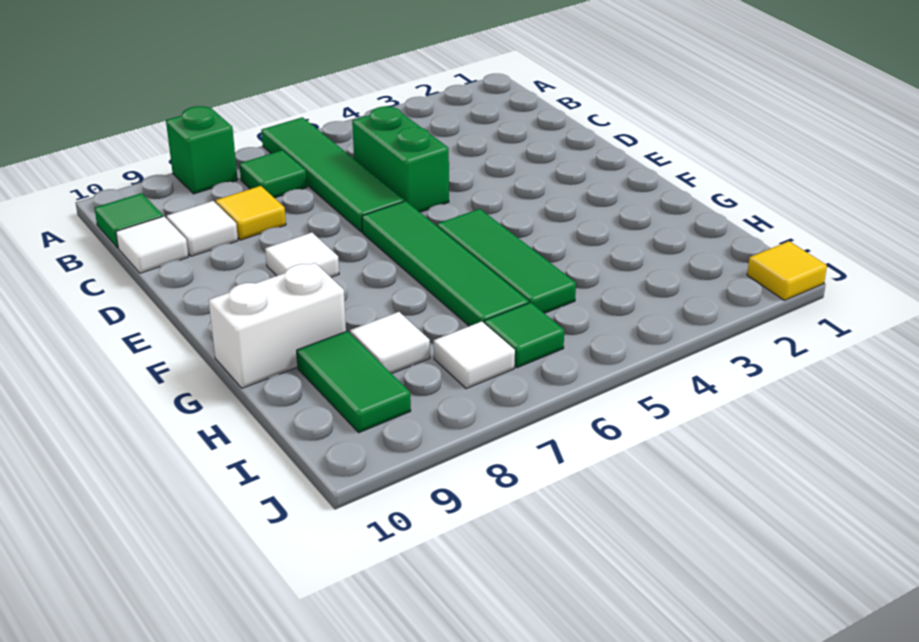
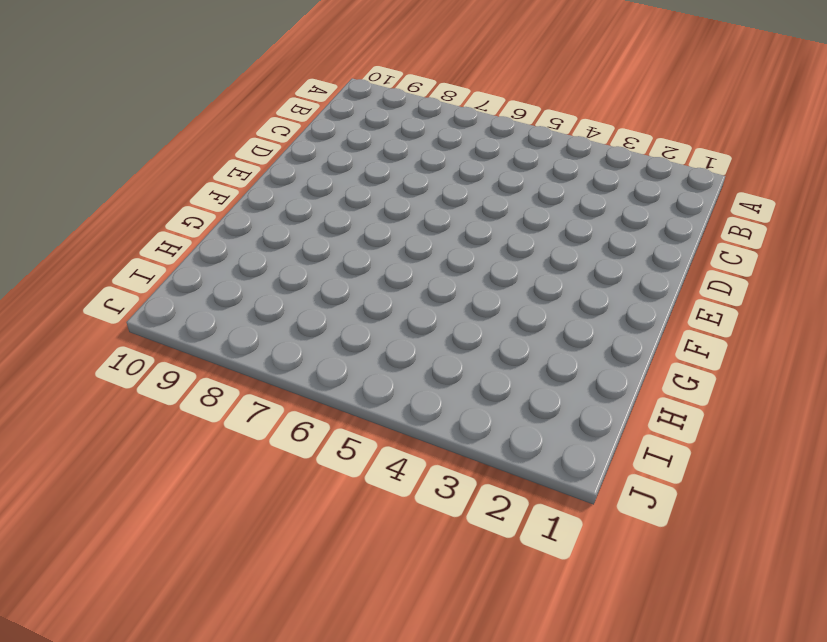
none -> green 1x4 tile [261,117,404,232]
none -> green 1x1 brick [166,106,238,194]
none -> green 1x1 tile [239,150,307,198]

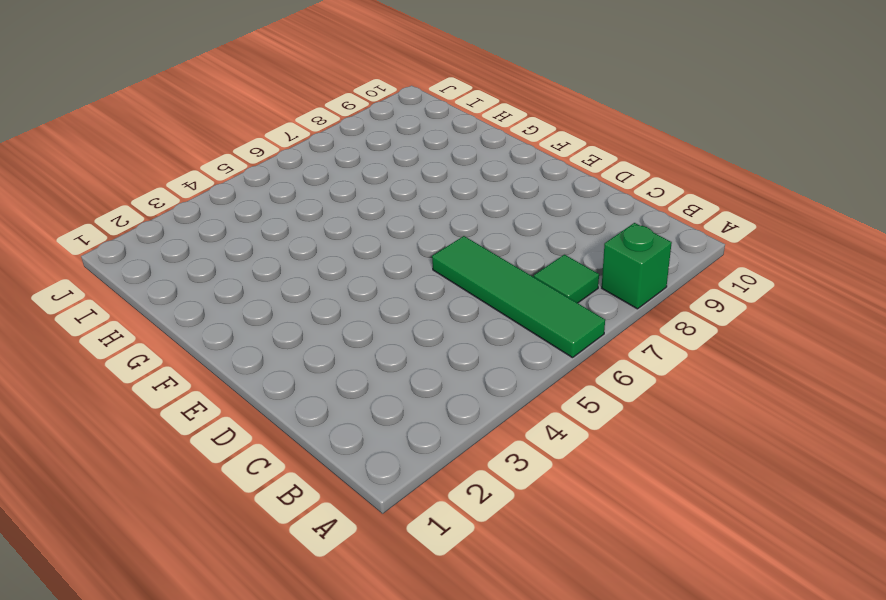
none -> green 1x1 tile [94,193,163,248]
none -> green 1x2 brick [352,106,449,212]
none -> yellow 1x1 tile [216,186,286,240]

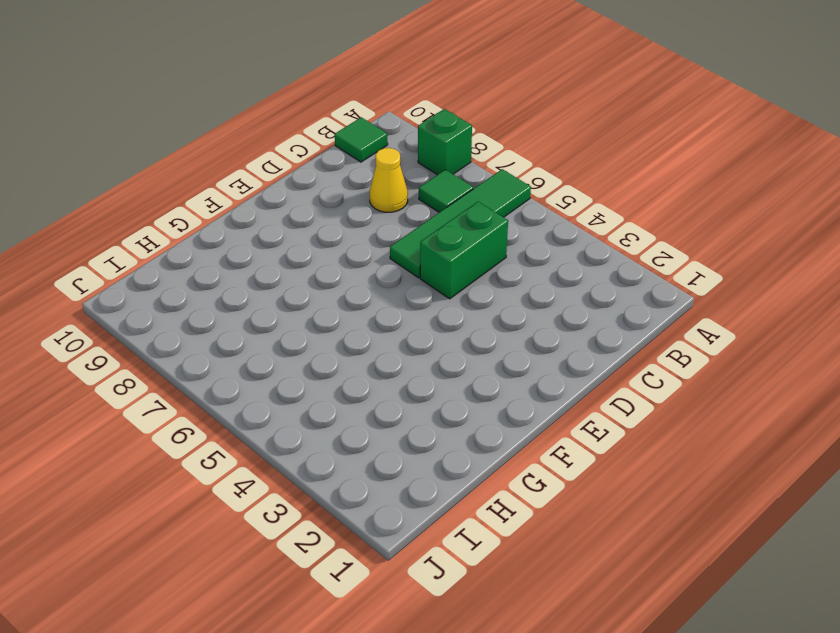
yellow 1x1 cone [370,148,408,212] -> yellow 1x1 tile [216,186,286,240]
none -> white 1x1 tile [167,201,238,256]
none -> white 1x1 tile [116,216,188,273]
none -> green 1x4 tile [362,201,529,326]

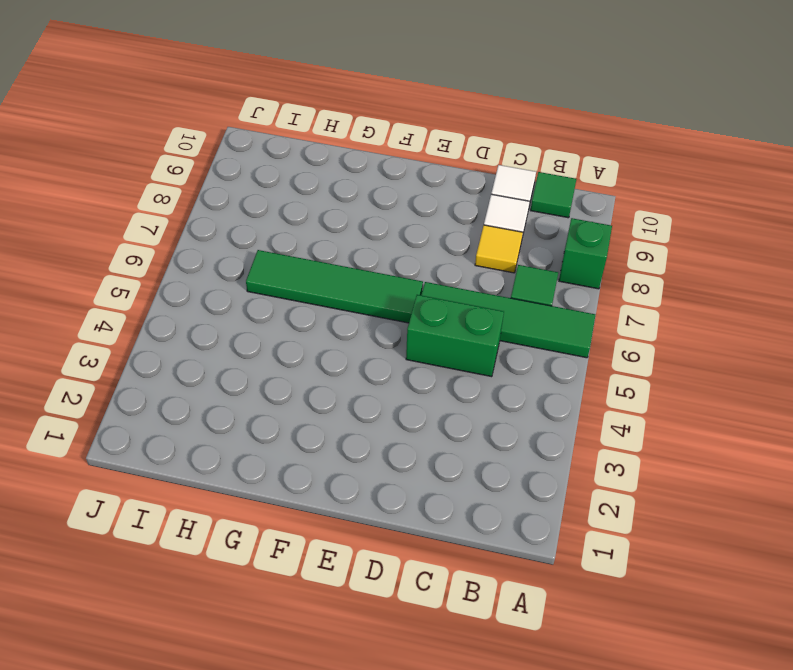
none -> white 1x1 tile [265,233,339,277]
none -> green 1x3 tile [437,209,576,313]
none -> white 1x2 brick [209,263,346,388]

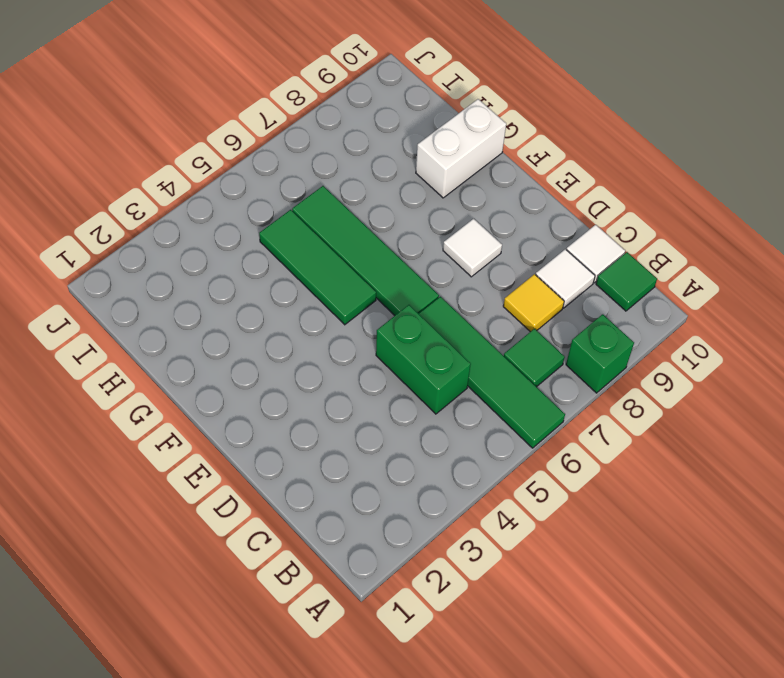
none -> white 1x1 tile [350,312,430,374]
none -> green 1x2 tile [297,331,411,433]
none -> green 1x1 tile [484,303,564,368]

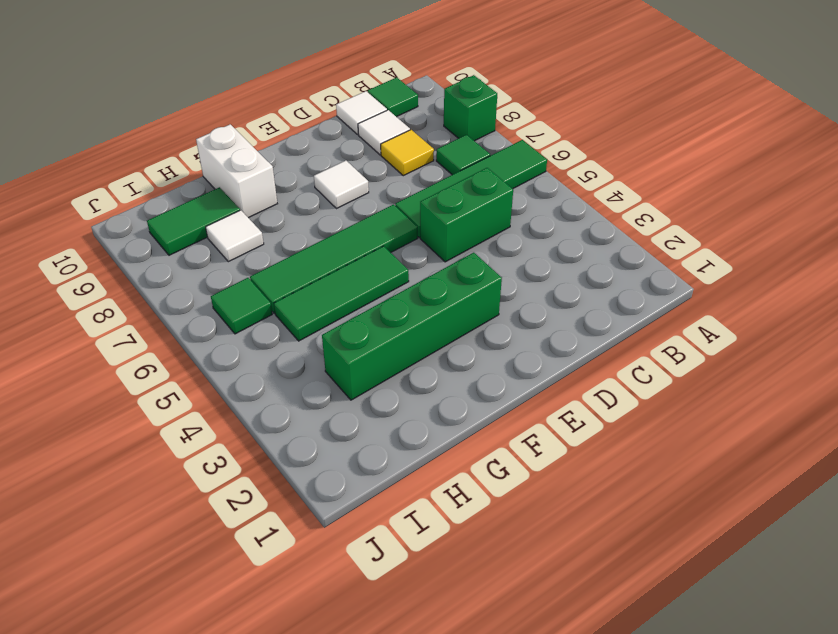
green 1x4 brick [322,253,502,400] -> none
none -> white 1x1 tile [434,322,515,389]
none -> yellow 1x1 tile [747,241,827,300]

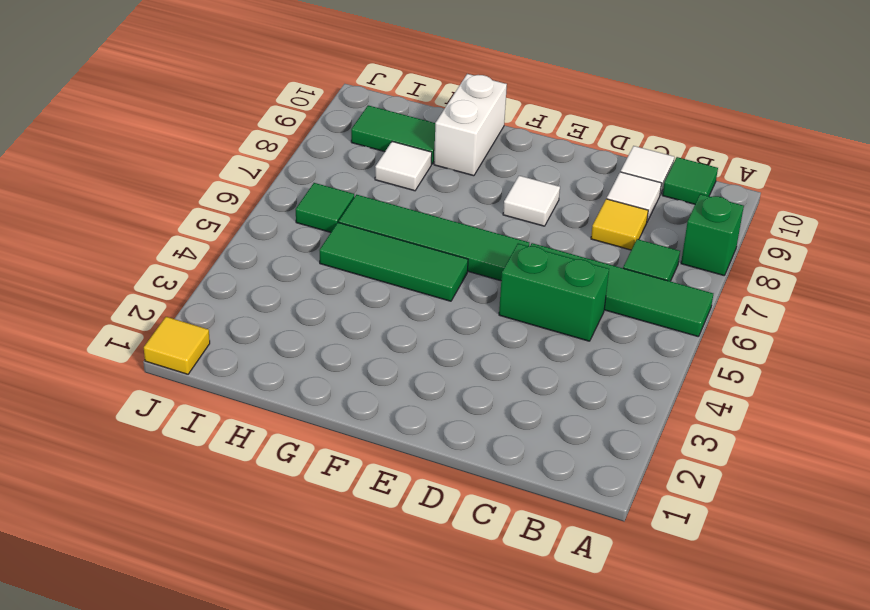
none -> white 1x1 tile [434,322,515,389]

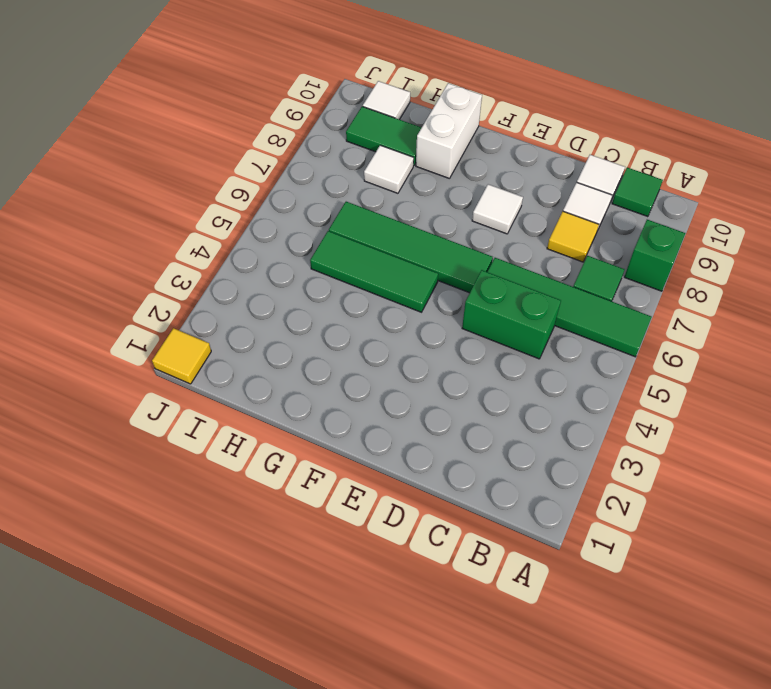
white 1x1 tile [363,81,410,120] -> white 1x1 tile moved to [434,322,515,389]
none -> green 1x1 tile [484,303,564,368]

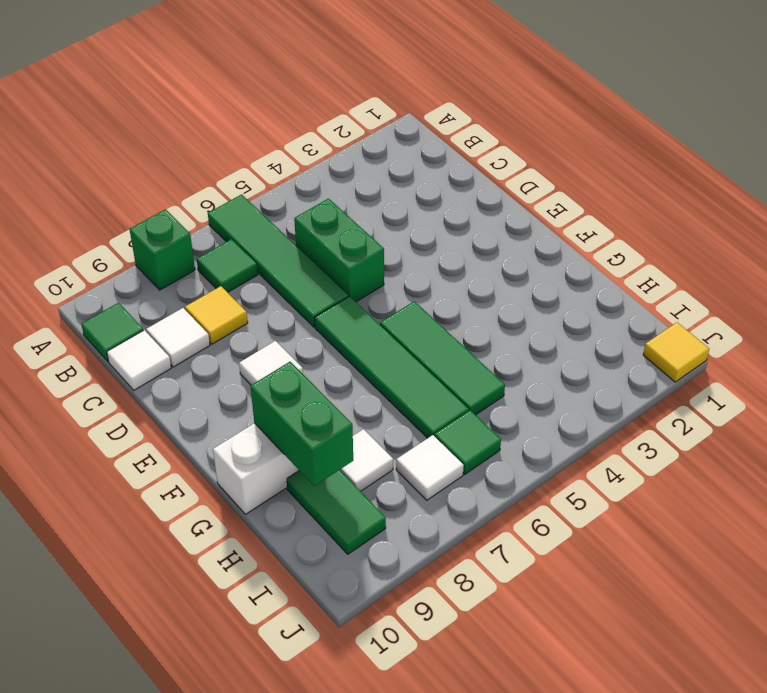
green 1x2 brick [251,362,353,486] -> none

